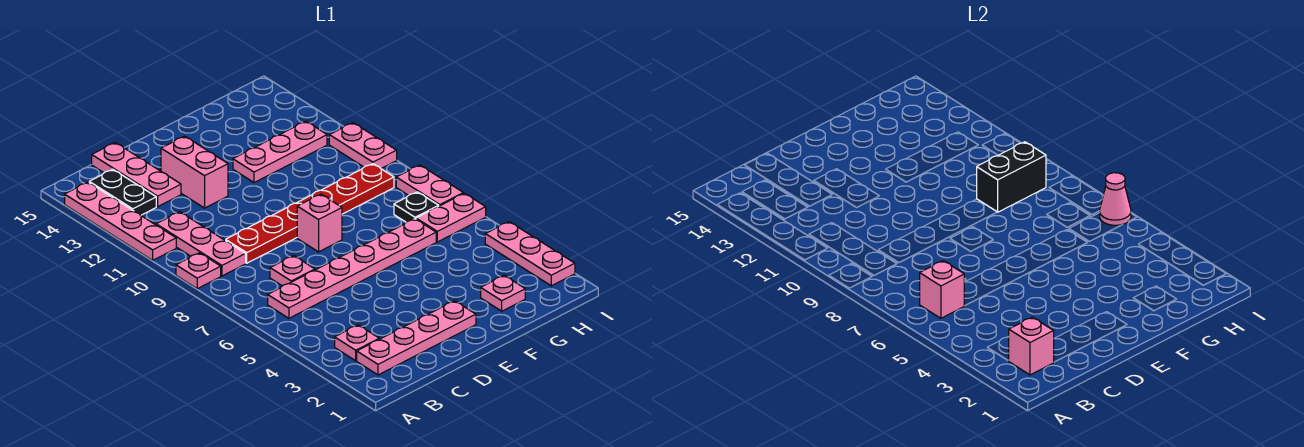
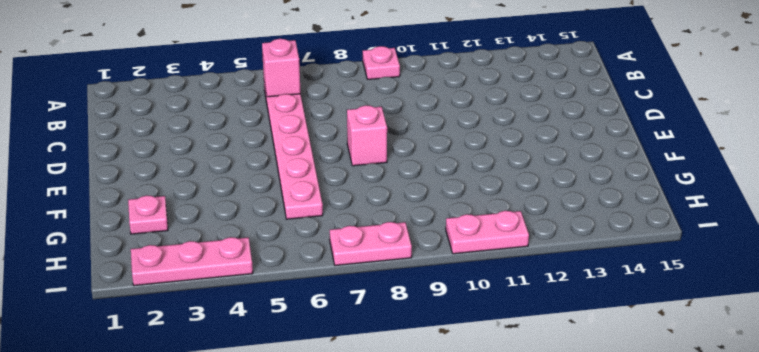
none -> pink 1x4 plate [65,182,176,260]
none -> pink 1x4 plate [357,301,476,375]
none -> pink 1x1 plate [335,325,379,361]

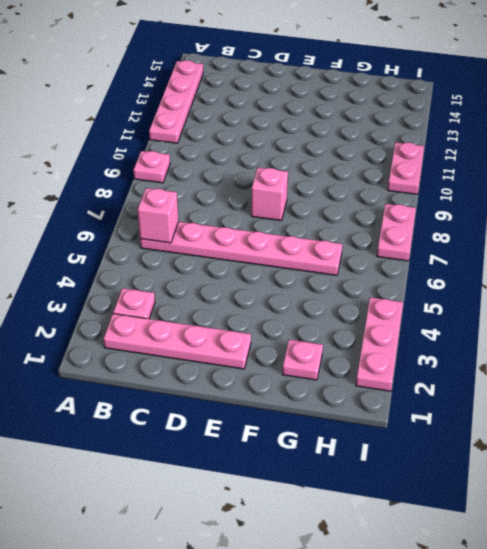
none -> pink 1x3 plate [156,212,246,276]
none -> black 1x2 plate [89,169,156,215]
none -> pink 1x1 plate [270,256,315,286]

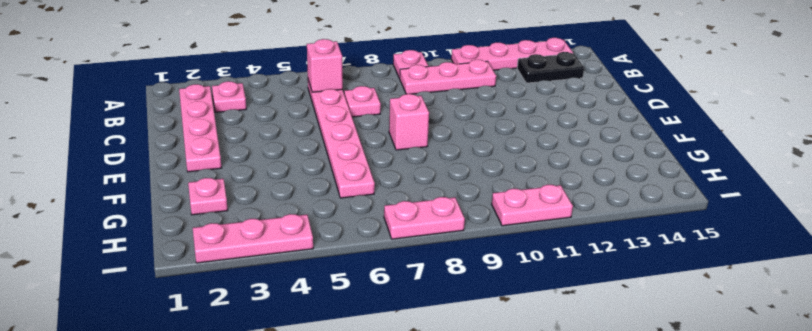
none -> red 1x6 plate [226,164,394,263]
none -> pink 1x3 plate [92,143,181,207]
none -> pink 1x2 brick [161,136,228,208]

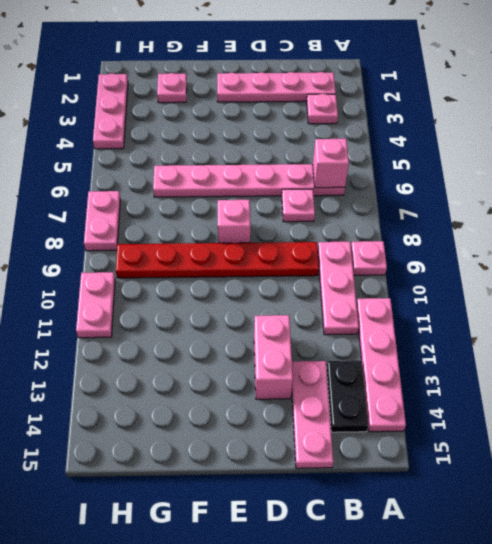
none -> pink 1x3 plate [233,121,327,183]
none -> pink 1x2 plate [416,193,486,242]
none -> black 1x1 plate [394,192,439,222]

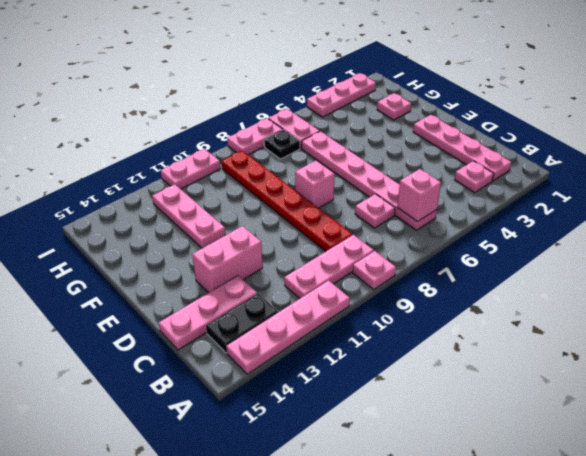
none -> pink 1x1 brick [1009,317,1054,375]
none -> black 1x2 brick [977,142,1046,212]
none -> pink 1x1 cone [1100,173,1131,225]

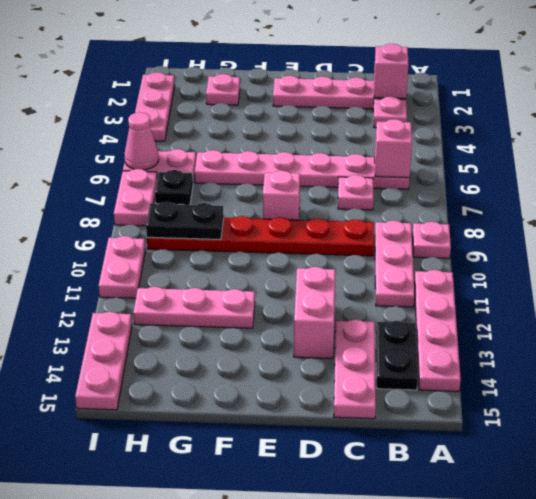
black 1x2 plate [146,202,224,240] -> black 1x2 brick [977,142,1046,212]
pink 1x3 plate [75,312,132,410] -> none

